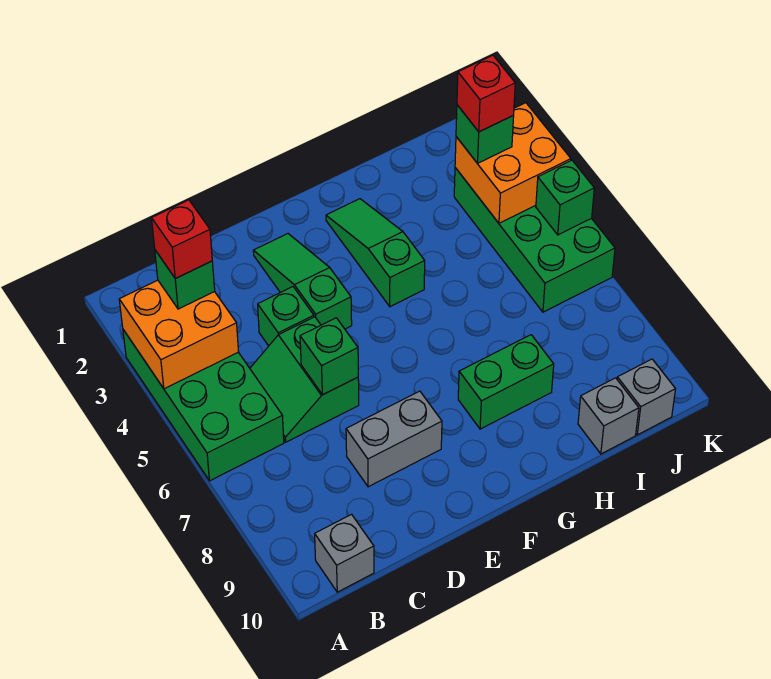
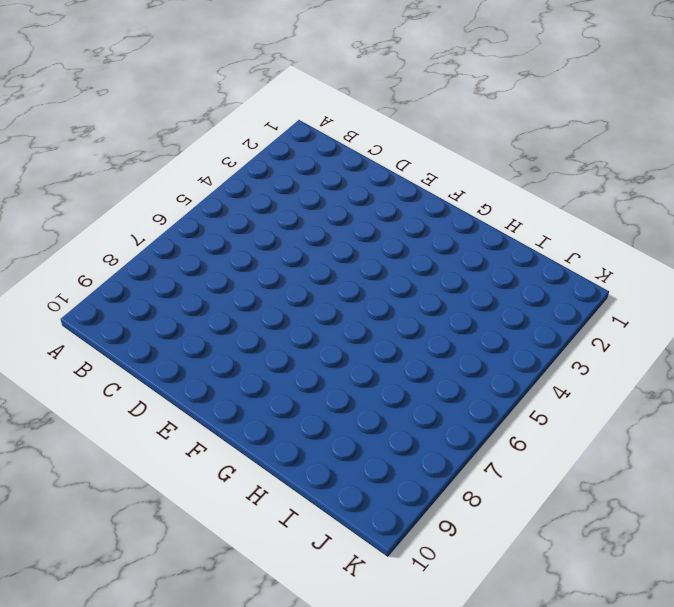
none -> green 2x4 brick [123,330,284,481]
none -> grey 1x1 brick [315,514,374,592]
none -> green 2x2 slope [250,317,359,442]

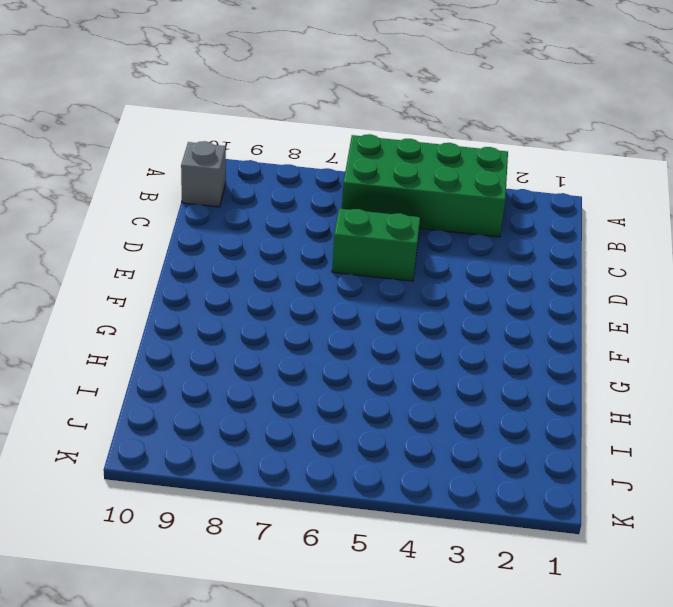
none -> green 1x1 brick [258,287,314,346]
none -> grey 1x2 brick [346,391,442,487]
none -> green 1x3 slope [253,234,352,329]

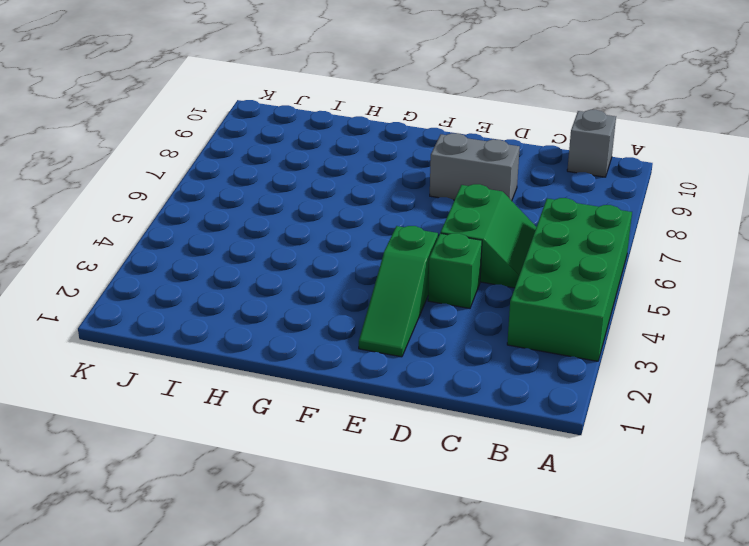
none -> green 1x3 slope [326,199,425,307]
none -> green 1x2 brick [458,335,554,429]
none -> grey 1x1 brick [578,378,639,454]

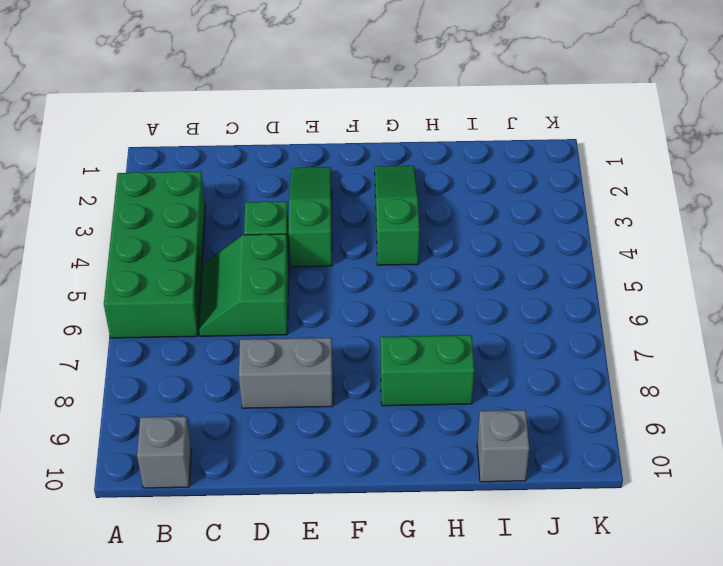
none -> green 2x4 brick [454,168,615,312]
none -> grey 1x1 brick [617,359,675,435]
none -> orange 2x2 brick [119,280,239,389]

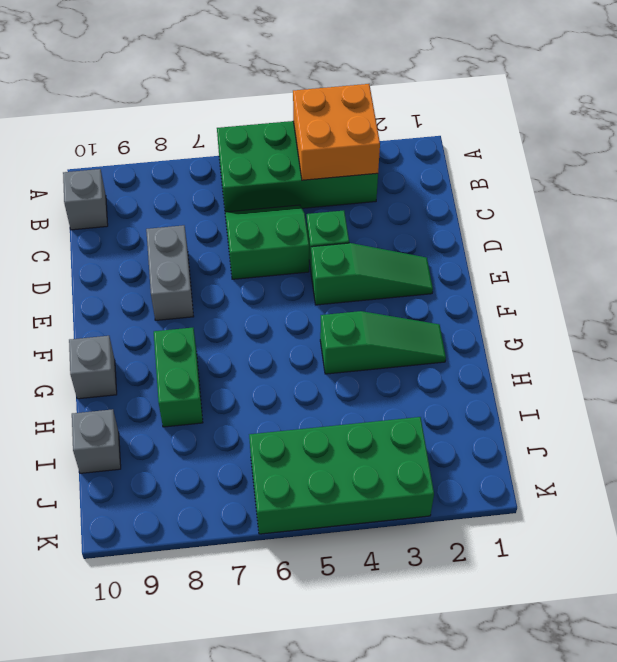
grey 1x1 brick [69,336,117,399] -> grey 1x1 brick moved to [617,359,675,435]
none -> green 1x1 brick [300,318,358,395]
none -> orange 2x2 brick [455,103,571,223]
none -> green 1x1 brick [536,160,594,235]

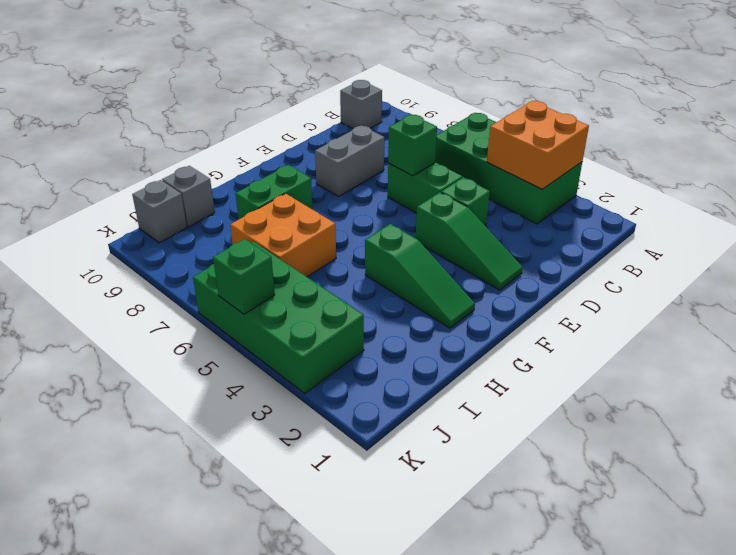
orange 2x2 brick [230,194,336,277] -> orange 2x2 brick moved to [455,103,571,223]
none -> green 1x1 brick [155,250,215,309]
none -> green 1x1 brick [456,105,514,163]
none -> red 1x1 brick [152,200,212,278]

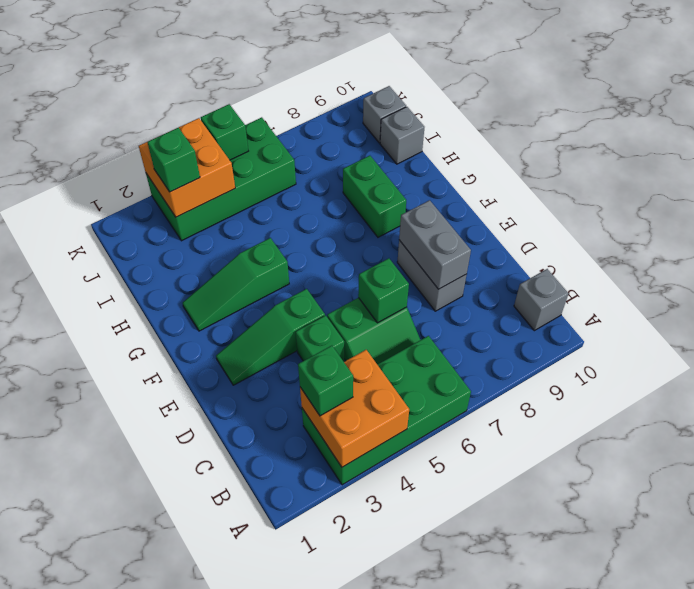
grey 1x2 brick [399,200,471,289] -> none
none -> red 1x1 brick [152,200,212,278]
none -> red 1x1 brick [457,55,515,132]

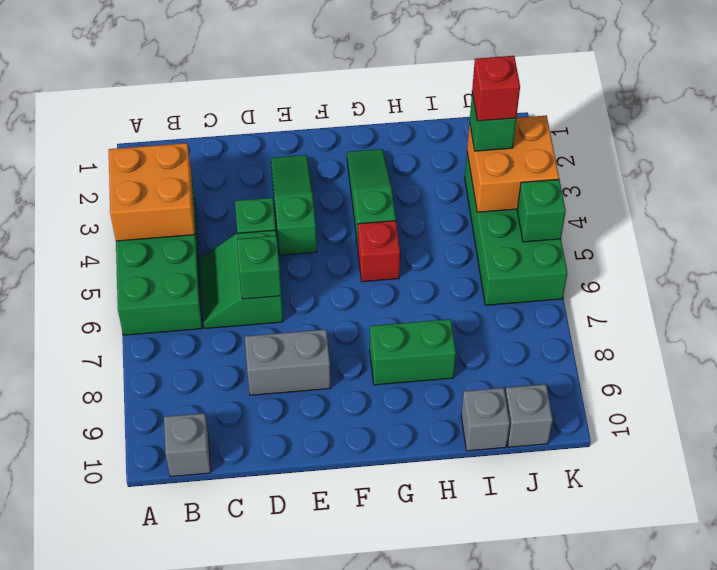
red 1x1 brick [358,221,400,282] -> red 1x1 brick moved to [152,200,212,278]
none -> green 1x1 brick [155,250,215,309]

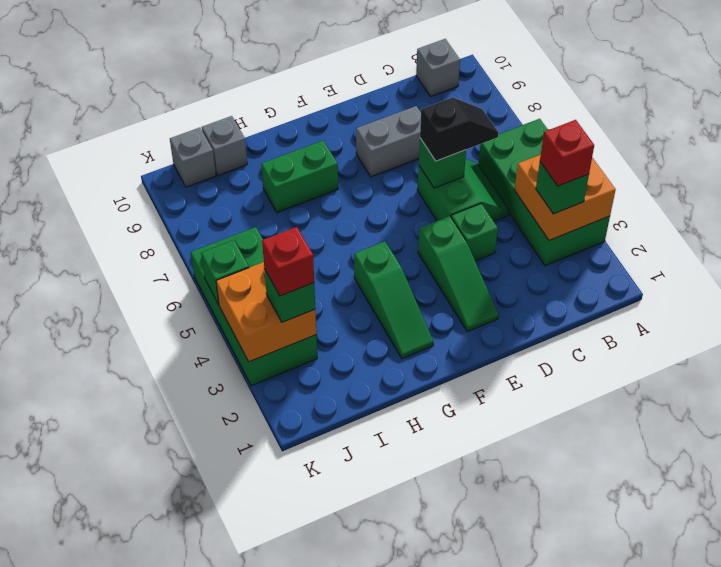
black 1x2 slope [420,97,498,161] -> none

